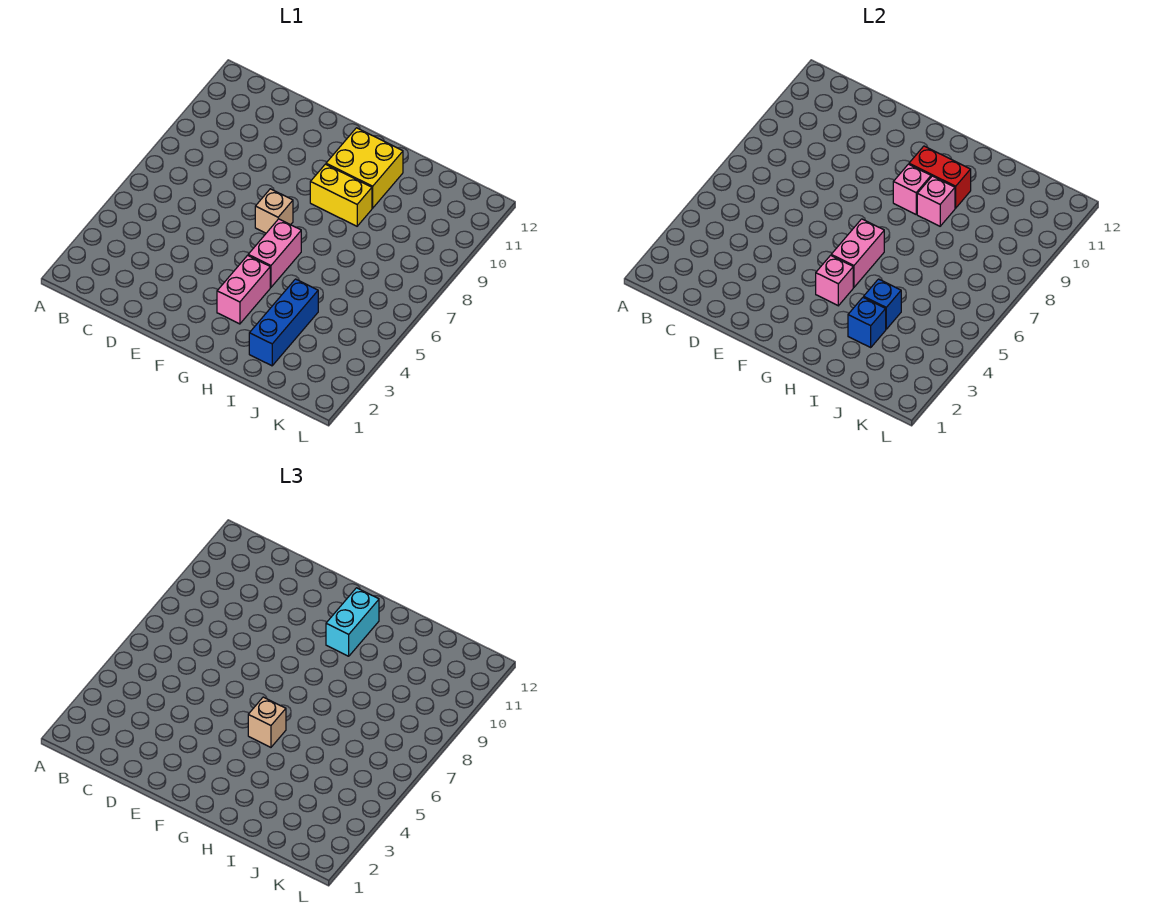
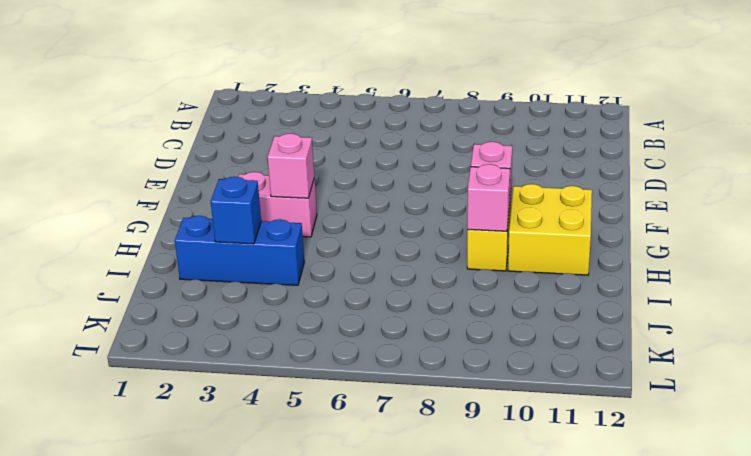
none -> tan 1x1 brick [255,189,293,233]
none -> pink 1x2 brick [248,219,301,287]
none -> pink 1x2 brick [831,219,884,287]

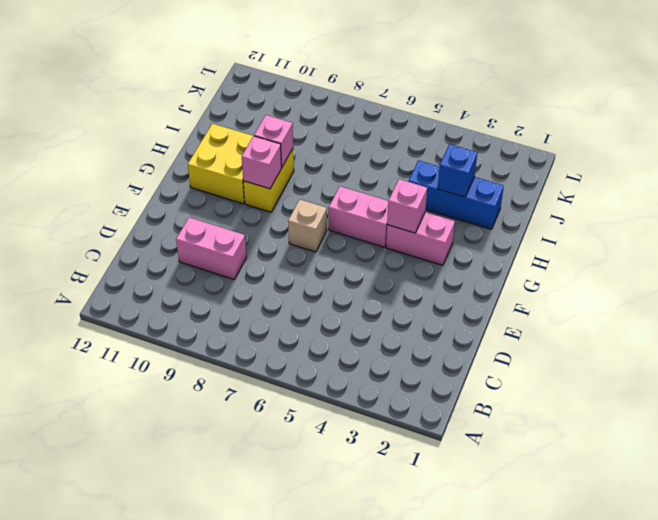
pink 1x2 brick [176,217,246,279] -> pink 1x2 brick moved to [831,219,884,287]
none -> red 1x2 brick [909,146,971,208]
none -> blue 1x1 brick [864,279,901,329]
none -> tan 1x1 brick [248,697,286,747]

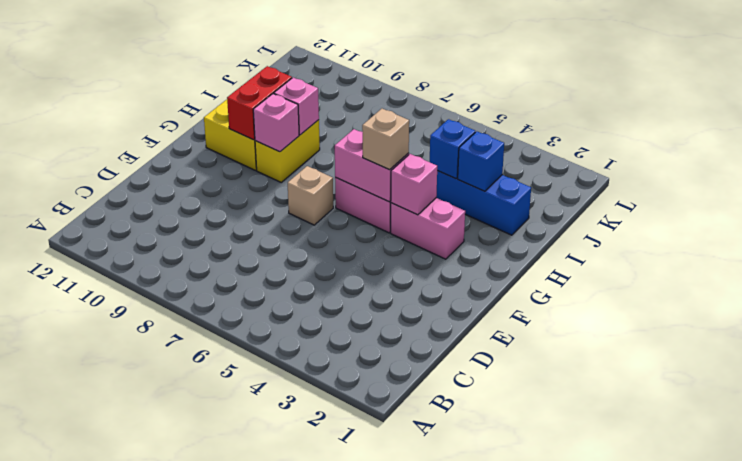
none -> cyan 1x2 brick [326,588,379,656]

